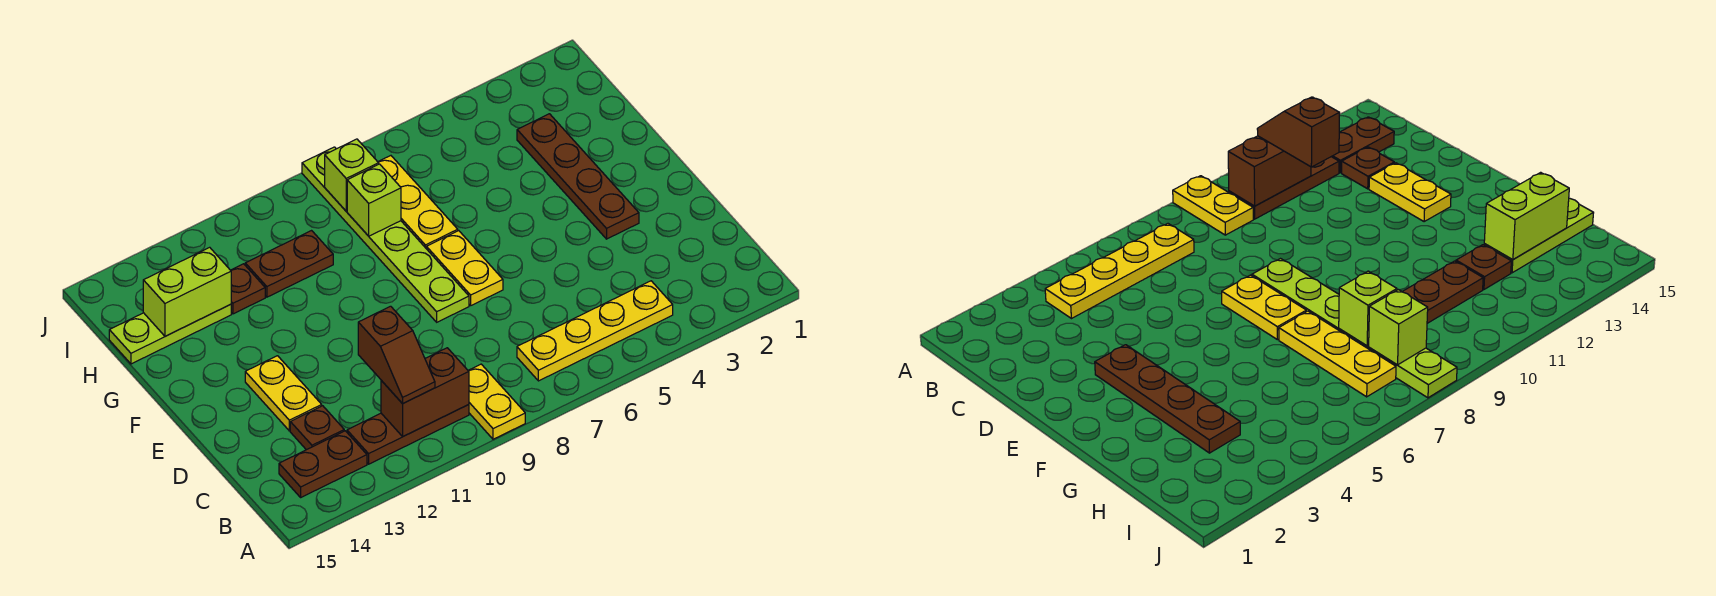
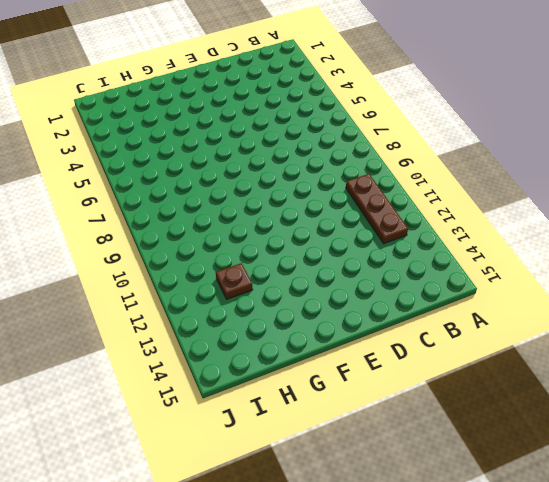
none -> yellow 1x2 plate [468,364,525,439]
none -> yellow 1x4 plate [517,281,673,381]
none -> brown 1x2 plate [279,431,367,497]

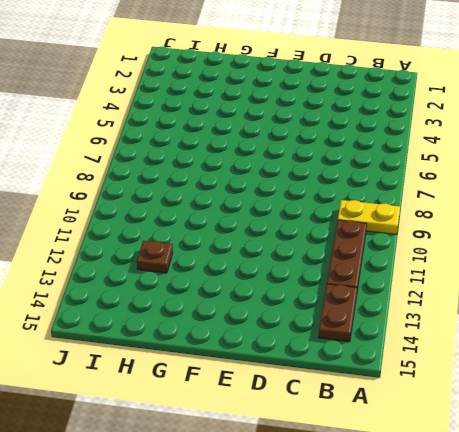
none -> yellow 1x4 plate [517,281,673,381]
none -> brown 1x1 plate [290,406,344,450]
none -> yellow 1x2 plate [245,356,322,431]

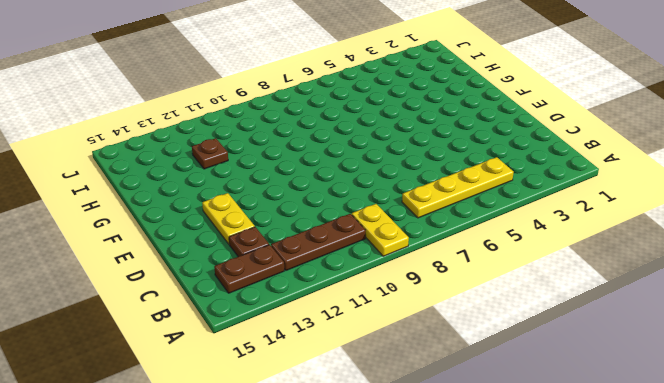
none -> brown 1x4 plate [517,114,639,239]
none -> yellow 1x2 plate [426,231,503,305]
none -> lime 1x6 plate [302,147,469,322]

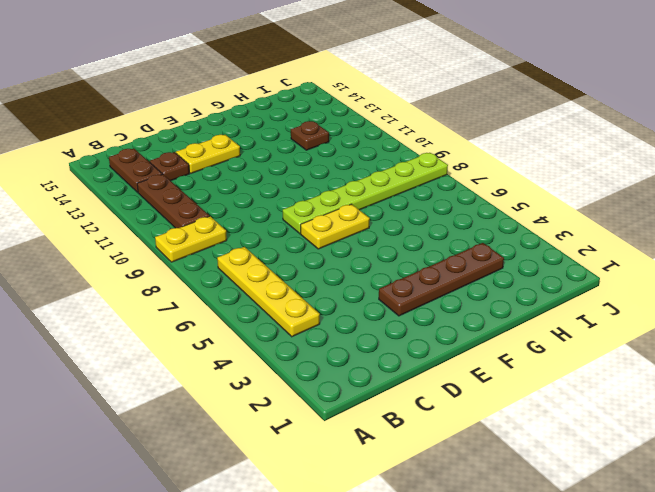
none -> yellow 1x3 plate [378,156,458,248]
none -> brown 1x2 plate [245,231,333,297]
none -> lime 1x3 plate [109,304,231,364]

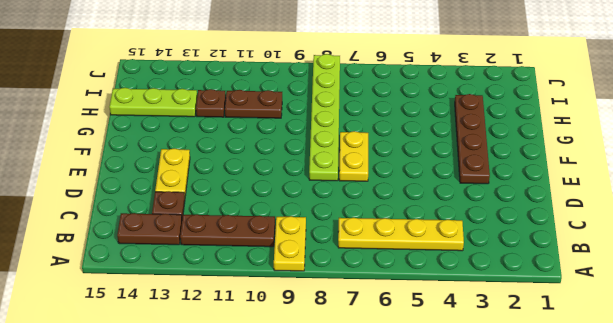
none -> yellow 1x3 plate [378,156,458,248]
none -> brown 1x2 brick [381,348,469,436]
none -> lime 1x1 brick [347,164,401,236]

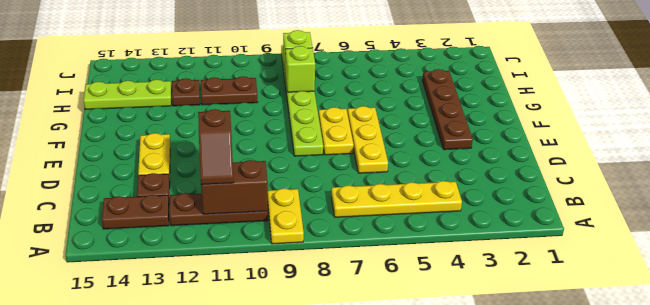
yellow 1x3 plate [348,106,388,173] -> yellow 1x3 plate moved to [378,156,458,248]
none -> lime 1x2 brick [143,247,231,336]

